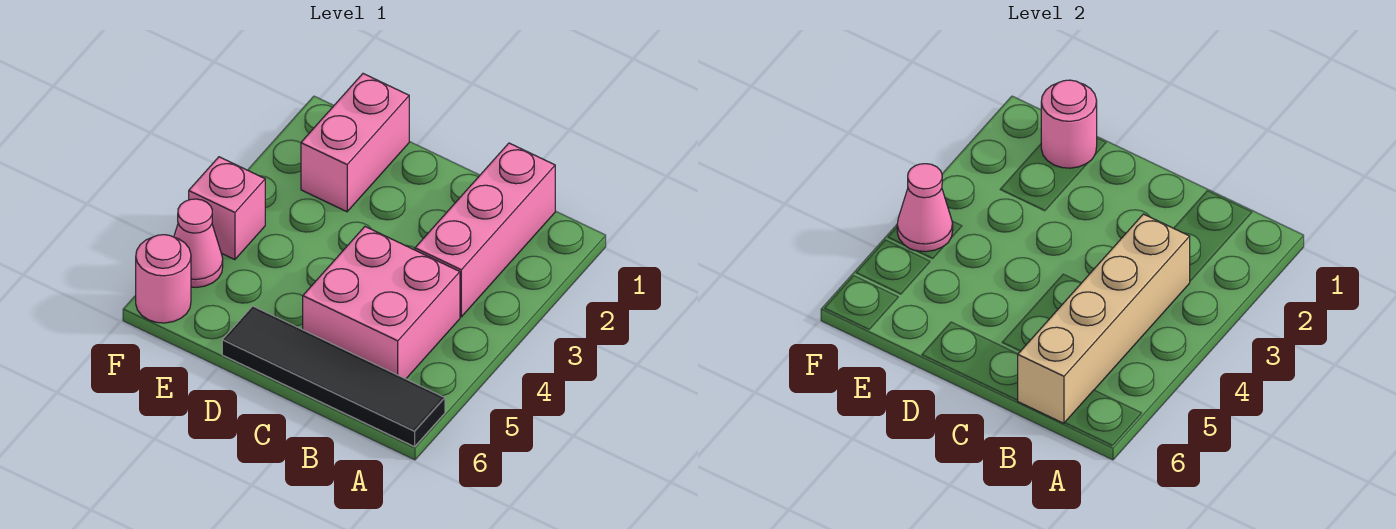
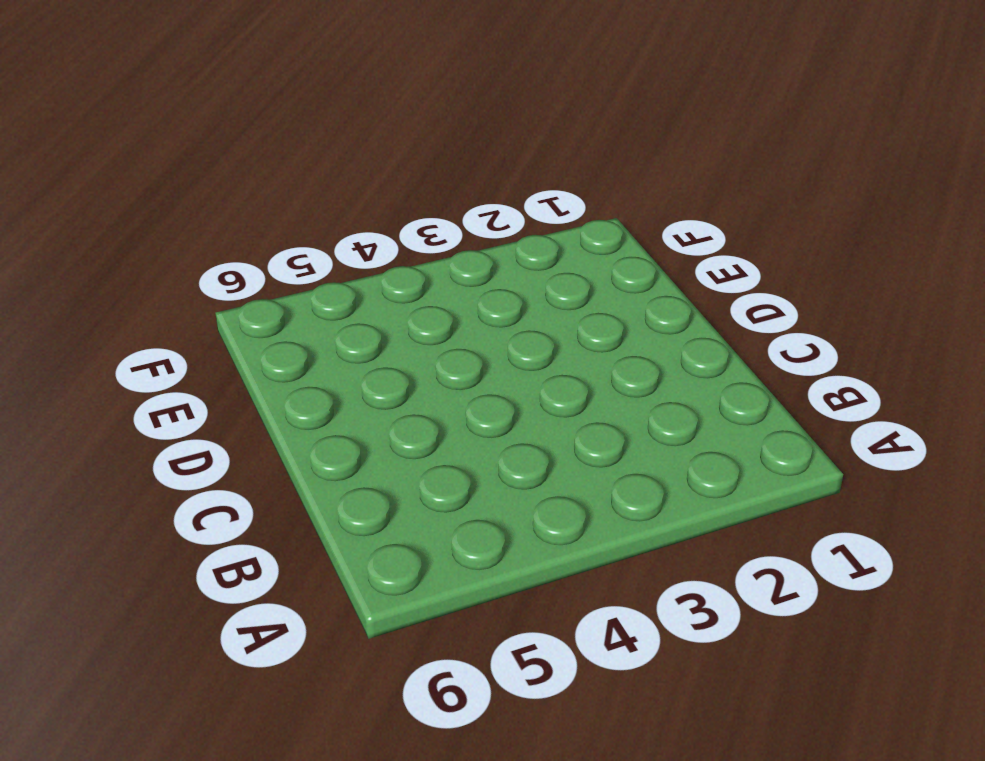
none -> black 1x4 tile [222,306,445,447]
none -> pink 1x3 brick [415,143,555,317]

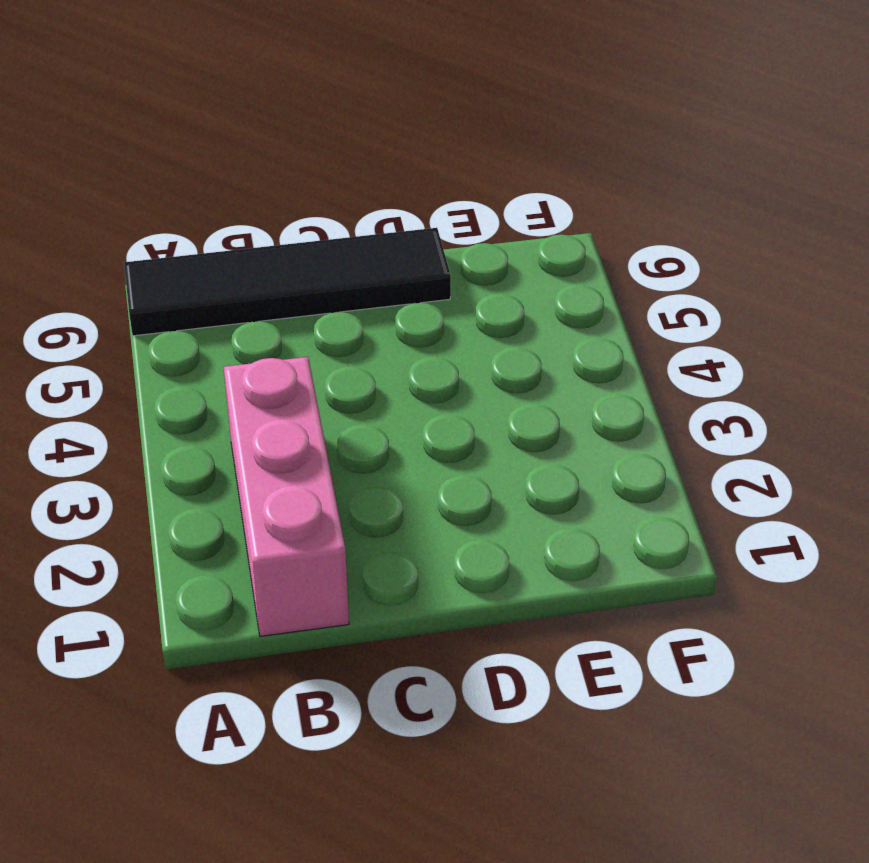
none -> pink 2x2 brick [303,227,460,379]
none -> pink 1x2 brick [301,74,409,212]

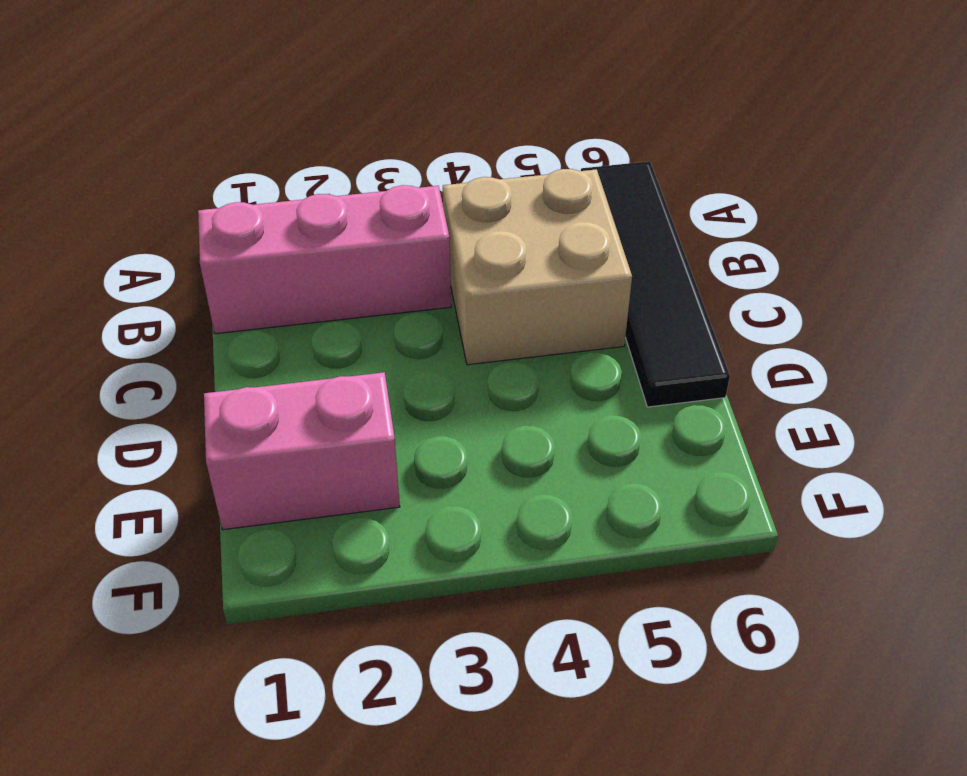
tan 2x2 brick [443,169,632,365] -> pink 2x2 brick [303,227,460,379]
none -> pink 1x1 brick [189,157,265,260]
none -> pink 1x1 cone [174,199,223,287]

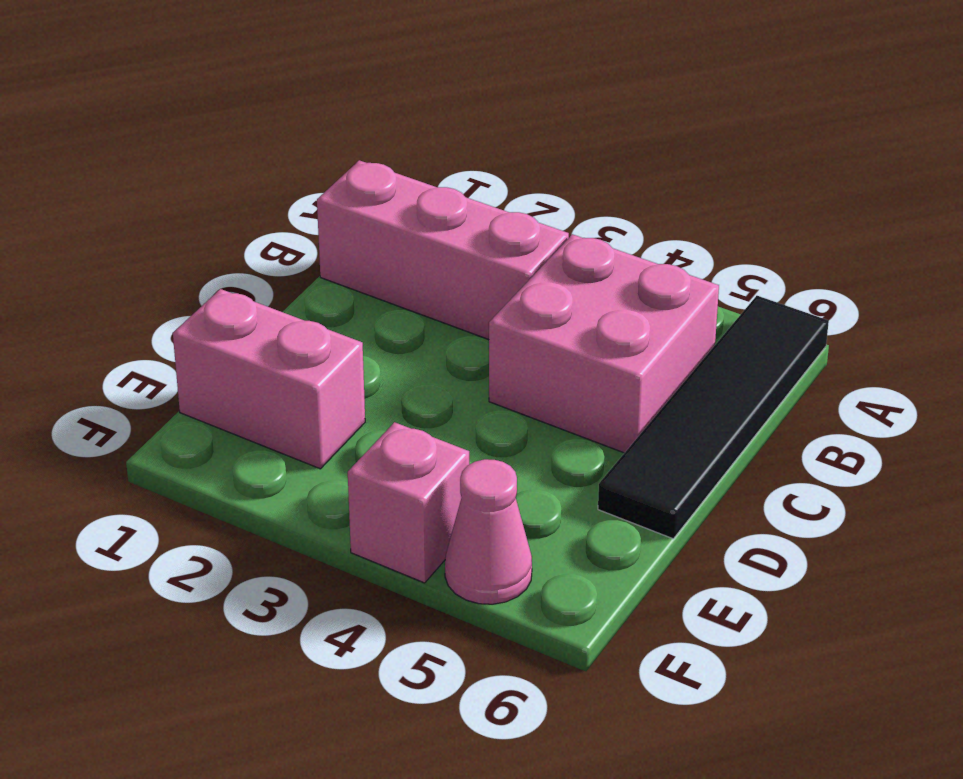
none -> pink 1x1 round brick [136,235,191,323]
none -> tan 1x4 brick [1018,214,1190,423]

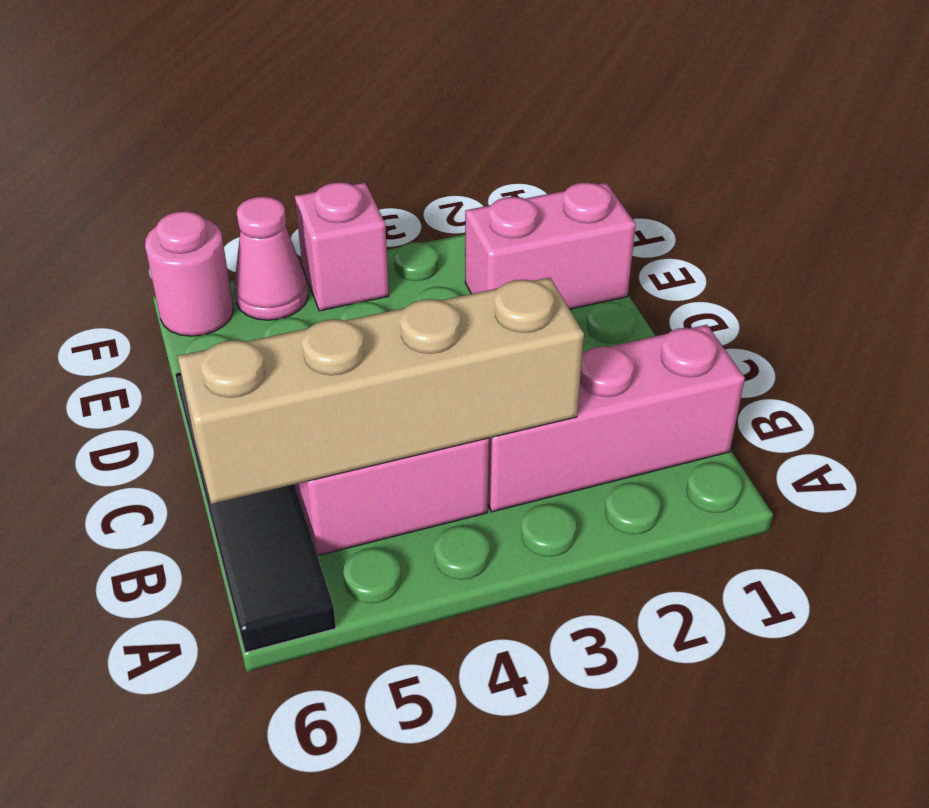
none -> pink 1x1 round brick [1041,80,1097,168]
none -> pink 1x1 cone [897,164,953,252]

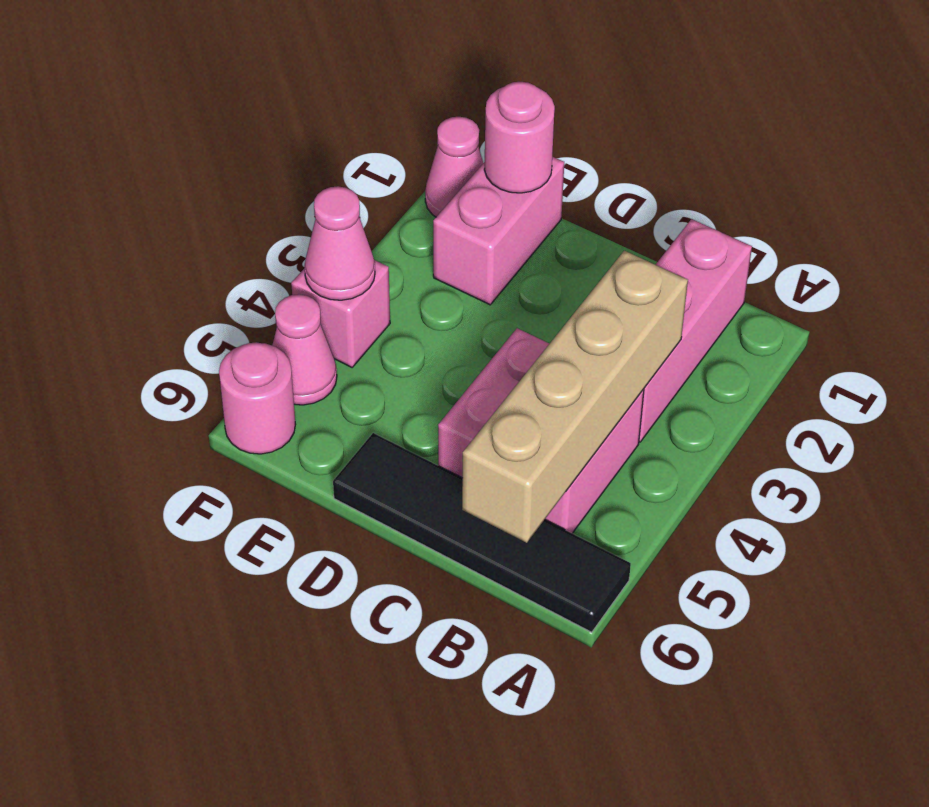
pink 1x1 cone [425,117,483,217] -> none

